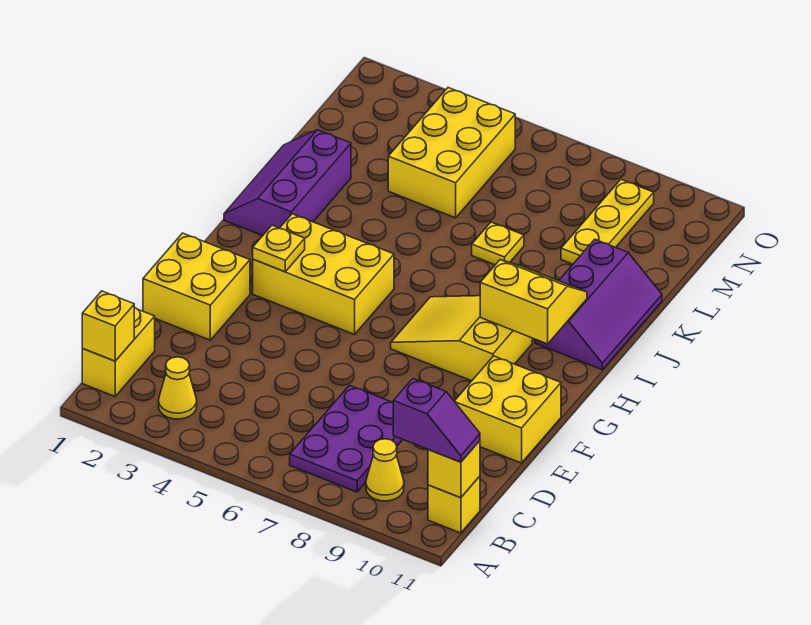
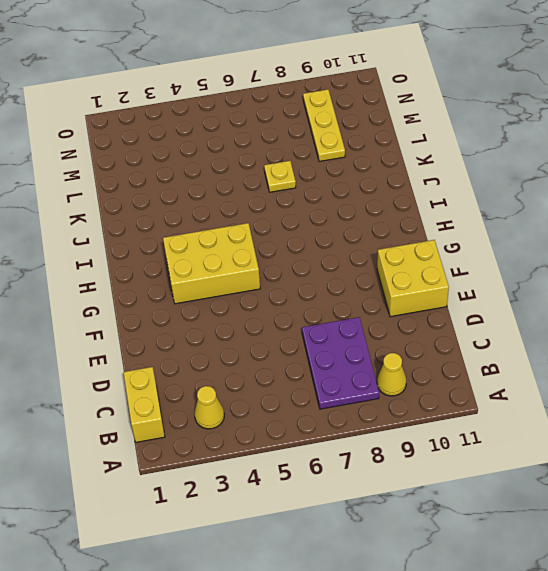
none -> yellow 1x1 brick [428,476,480,533]
none -> yellow 2x2 brick [143,233,250,340]
none -> yellow 2x3 slope [391,296,532,381]

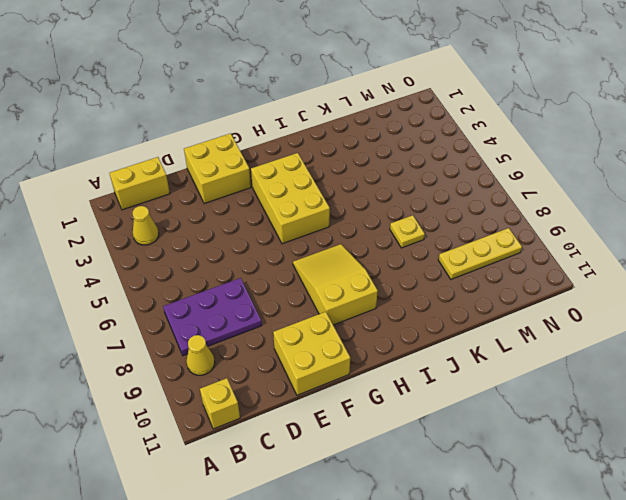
none -> purple 2x3 slope [224,130,351,236]
none -> purple 2x3 slope [535,239,662,370]
none -> yellow 2x3 brick [388,88,515,218]

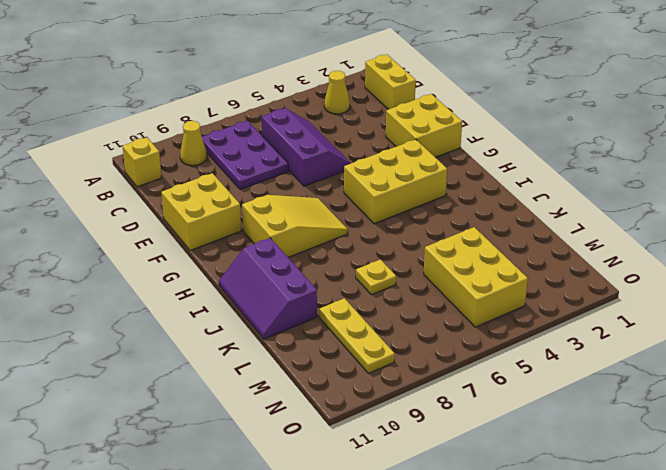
purple 2x3 slope [262,108,351,186] -> purple 2x3 slope moved to [224,130,351,236]
none -> yellow 1x1 brick [82,291,134,361]
none -> yellow 1x1 brick [428,441,480,498]
none -> yellow 1x1 plate [253,225,305,272]

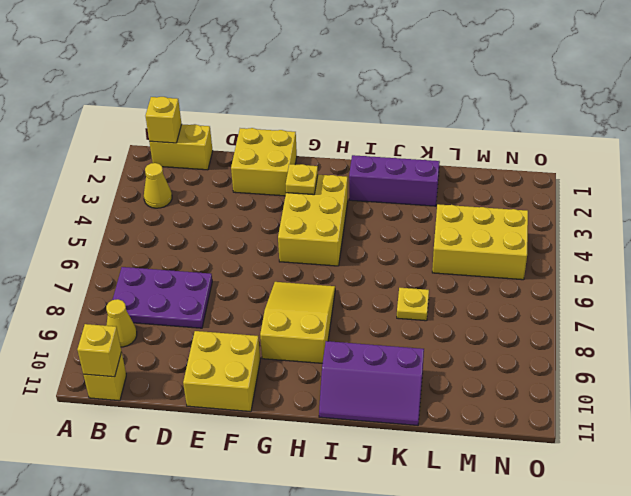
none -> yellow 1x3 plate [561,180,654,264]
none -> yellow 2x2 slope [480,260,587,344]
none -> purple 1x2 slope [393,379,480,462]

